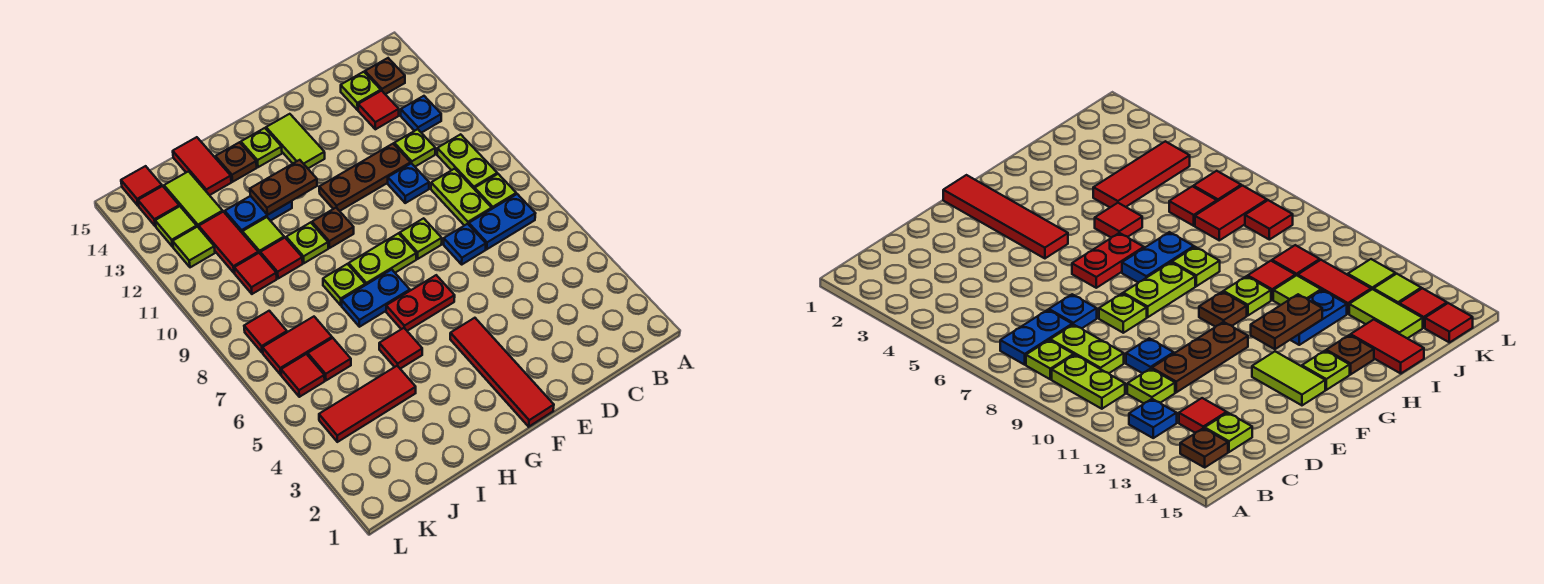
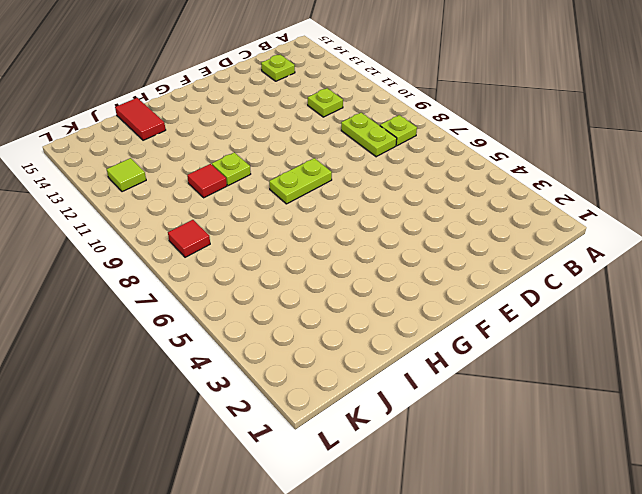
none -> blue 1x2 plate [469,194,536,249]
none -> lime 1x2 plate [437,134,497,189]
none -> blue 1x1 plate [401,96,441,133]
none -> brown 1x1 plate [365,58,405,94]

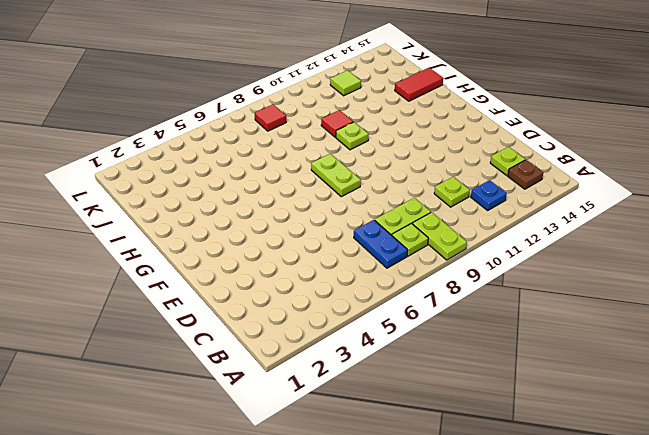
lime 1x2 plate [412,212,467,260] -> lime 1x2 plate turned to [437,134,497,189]
none -> red 1x1 tile [358,91,399,129]
none -> blue 1x1 plate [444,224,486,264]
none -> blue 1x1 plate [388,163,429,203]
none -> brown 1x3 plate [319,144,411,211]

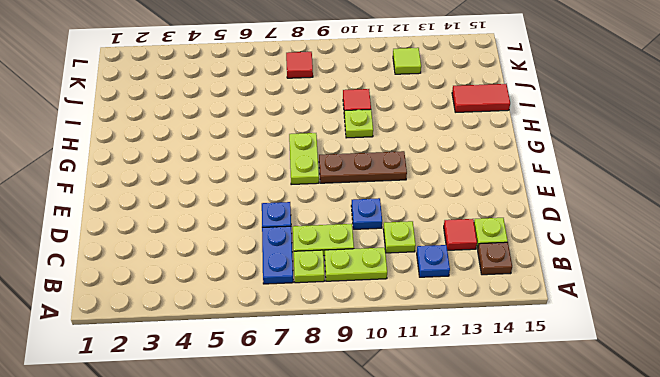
brown 1x3 plate [319,151,407,183] -> brown 1x3 plate turned to [319,144,411,211]
none -> lime 1x1 plate [400,218,442,259]
none -> red 1x4 tile [450,318,554,427]
none -> red 1x2 plate [386,275,455,331]
none -> lime 1x2 tile [266,114,325,168]

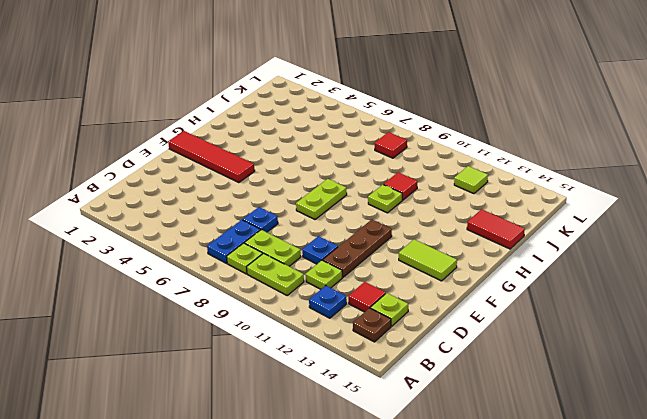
none -> lime 1x1 plate [400,218,442,259]
none -> red 1x2 plate [386,275,455,331]
none -> blue 1x2 plate [341,270,410,327]
none -> brown 1x1 plate [312,208,354,248]

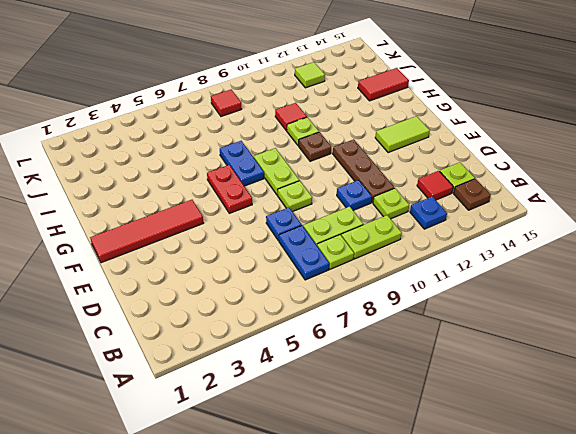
none -> lime 1x1 plate [241,128,282,167]
none -> red 1x1 tile [379,328,422,369]
none -> lime 1x1 plate [323,264,365,305]
none -> blue 1x2 plate [225,196,292,233]

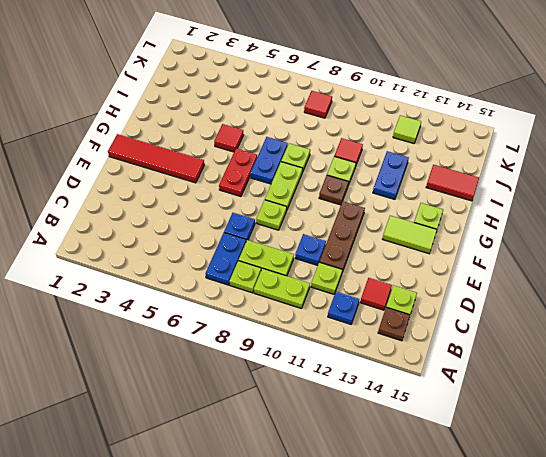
none -> brown 1x1 plate [215,142,257,182]
none -> red 1x3 tile [319,366,416,442]
none -> lime 1x1 tile [243,217,284,253]
none -> red 1x1 tile [308,338,351,380]

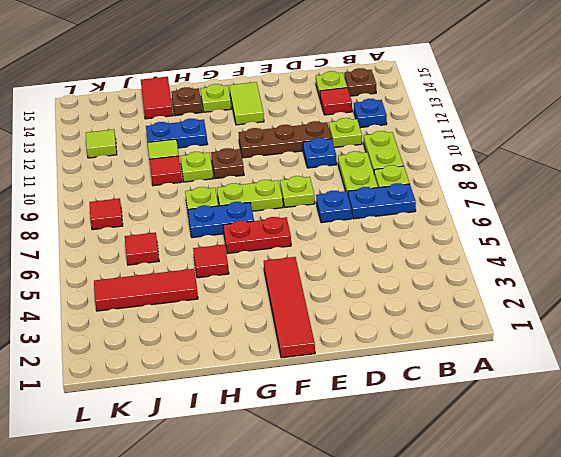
none -> red 1x2 tile [263,317,332,375]
none -> red 1x1 tile [234,253,277,294]
none -> red 1x2 tile [199,212,258,273]
none -> lime 1x2 tile [164,171,223,228]

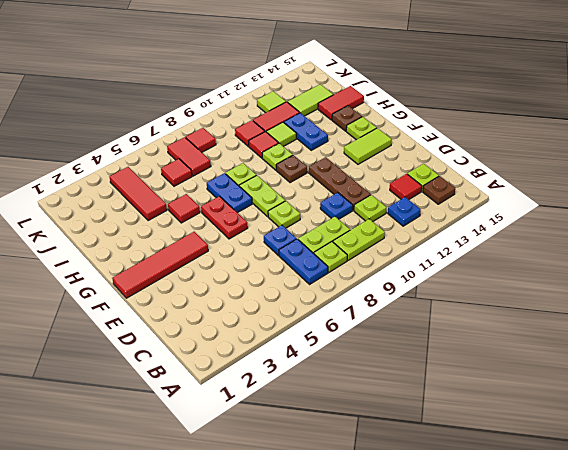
none -> red 1x1 tile [281,354,325,397]
none -> lime 1x1 tile [155,206,197,247]
none -> red 1x1 tile [138,186,179,226]
none -> red 1x1 tile [121,166,162,206]

